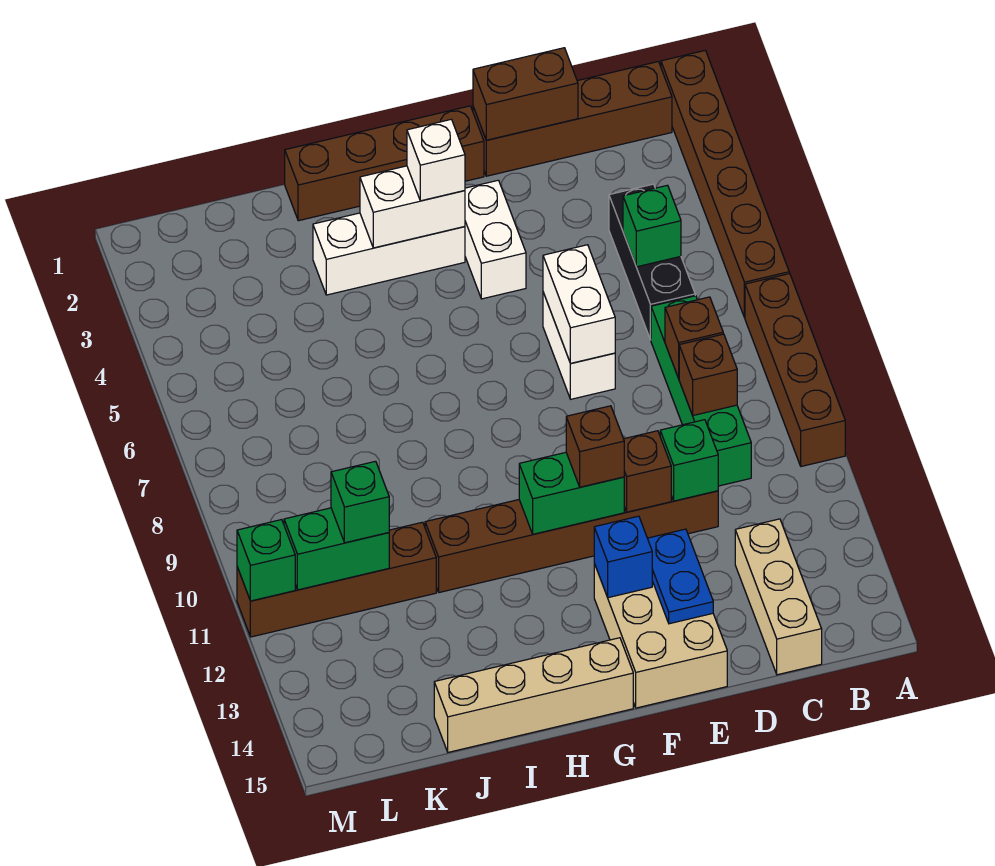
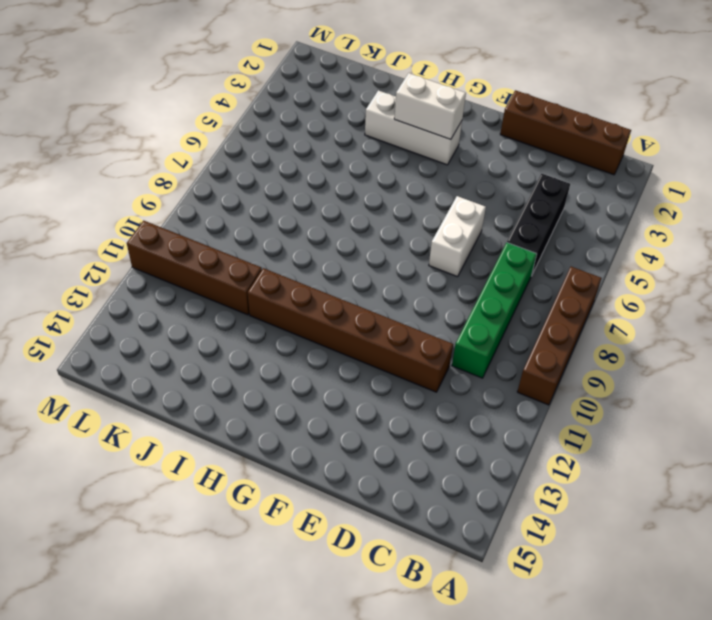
none -> brown 1x6 brick [661,50,789,318]
none -> tan 1x3 brick [735,519,822,675]
none -> tan 2x3 brick [594,564,727,708]
none -> brown 1x4 brick [285,106,484,221]

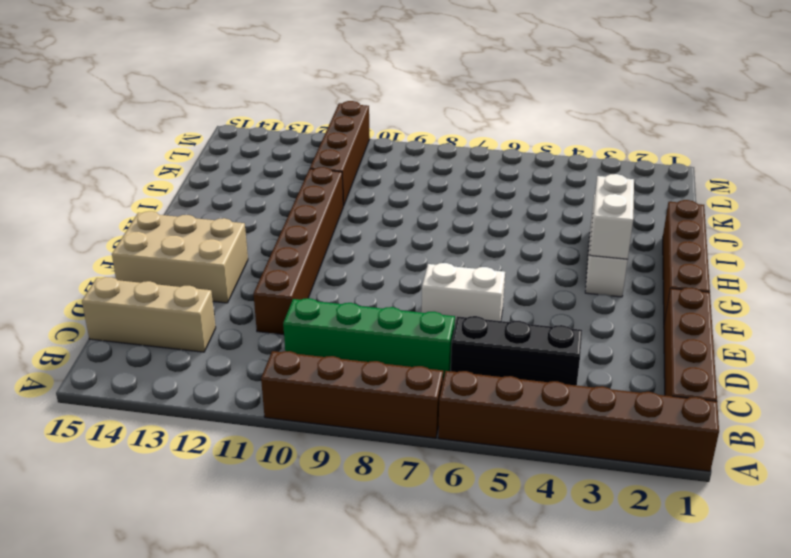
none -> white 1x2 brick [465,180,526,299]
none -> tan 1x4 brick [434,638,633,752]
none -> green 1x1 brick [623,185,681,267]
none -> brown 1x1 brick [665,297,723,378]

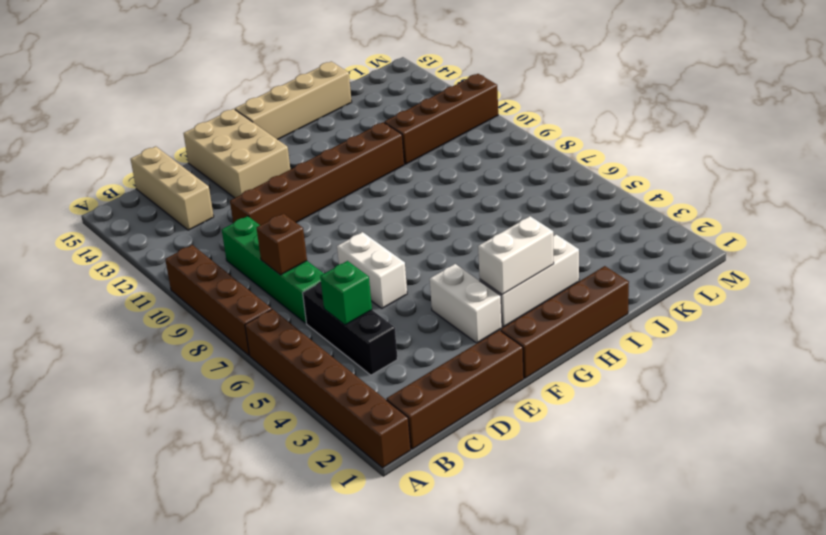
none -> brown 1x1 brick [679,334,737,415]
none -> brown 1x2 brick [473,48,578,140]
none -> green 1x1 brick [660,420,718,501]
none -> white 1x2 brick [543,245,615,364]

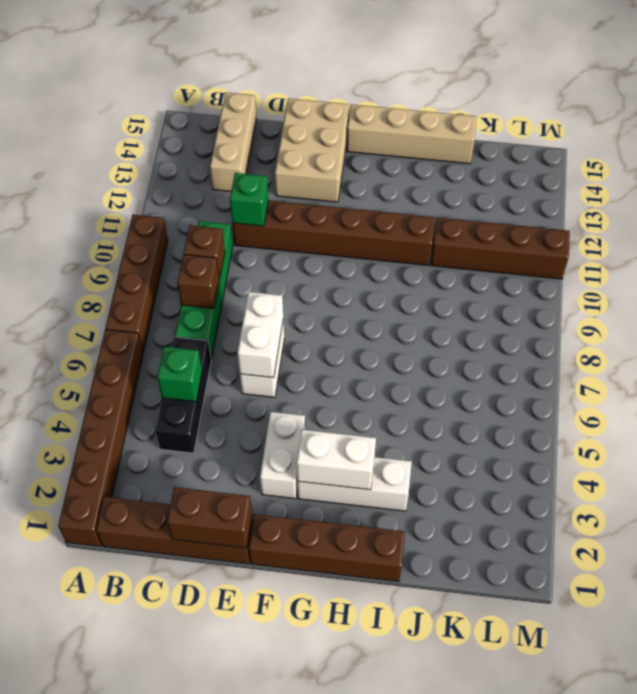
none -> brown 1x1 brick [624,431,671,512]
none -> blue 1x2 plate [647,529,713,624]
none -> green 1x2 brick [519,452,624,534]
none -> blue 1x1 brick [594,516,652,598]

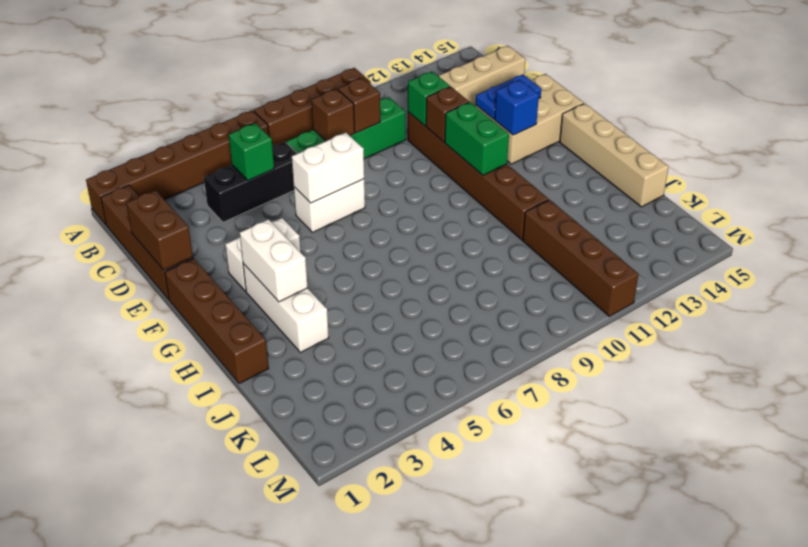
none -> green 1x2 brick [284,508,389,590]
none -> green 1x1 brick [237,520,295,601]
none -> brown 1x1 brick [566,406,624,487]
none -> white 1x1 brick [407,119,465,201]

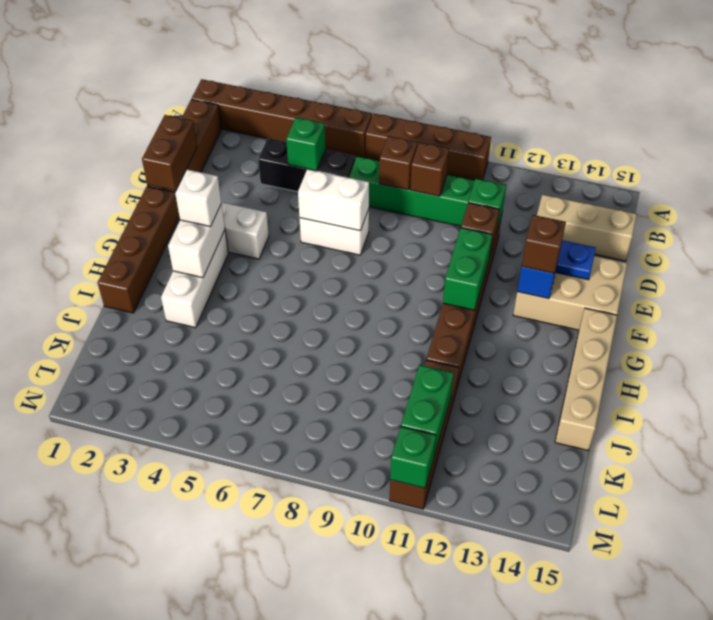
brown 1x1 brick [522,215,566,273] -> brown 1x1 brick moved to [566,406,624,487]
none -> green 1x1 brick [331,461,389,543]

